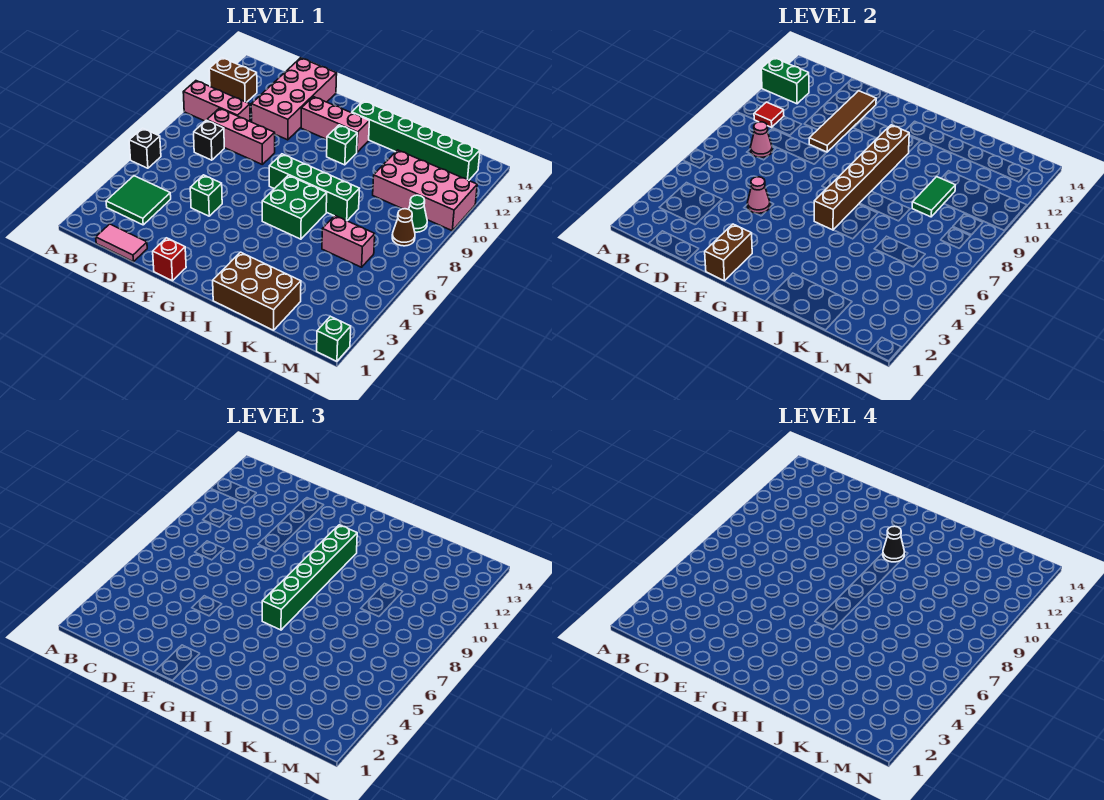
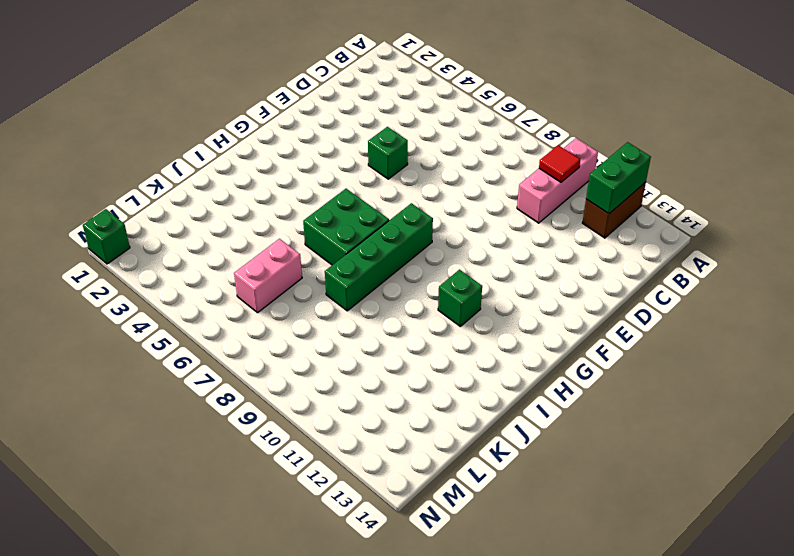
none -> black 1x1 brick [129,128,161,168]
none -> green 2x2 tile [106,176,171,225]
none -> pink 1x2 tile [96,224,147,262]
none -> black 1x1 brick [194,120,224,160]

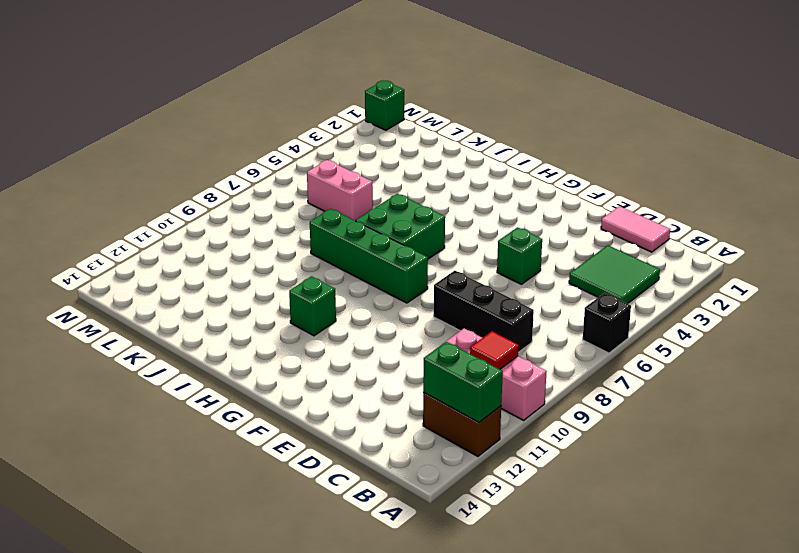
black 1x3 brick [434,271,534,352] -> black 1x1 brick [194,120,224,160]
none -> pink 1x3 brick [207,108,275,164]
none -> pink 2x4 brick [251,58,337,140]
none -> red 1x1 brick [153,238,186,281]
none -> pink 1x3 brick [301,97,369,152]

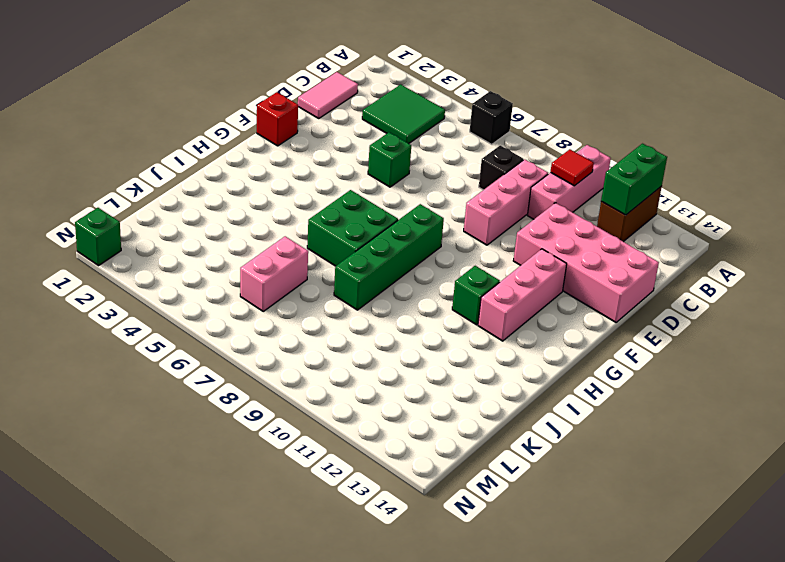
none -> green 1x6 brick [352,101,480,181]
none -> brown 2x3 brick [213,252,301,330]
none -> pink 2x4 brick [373,150,477,231]
none -> brown 1x1 cone [392,209,415,246]

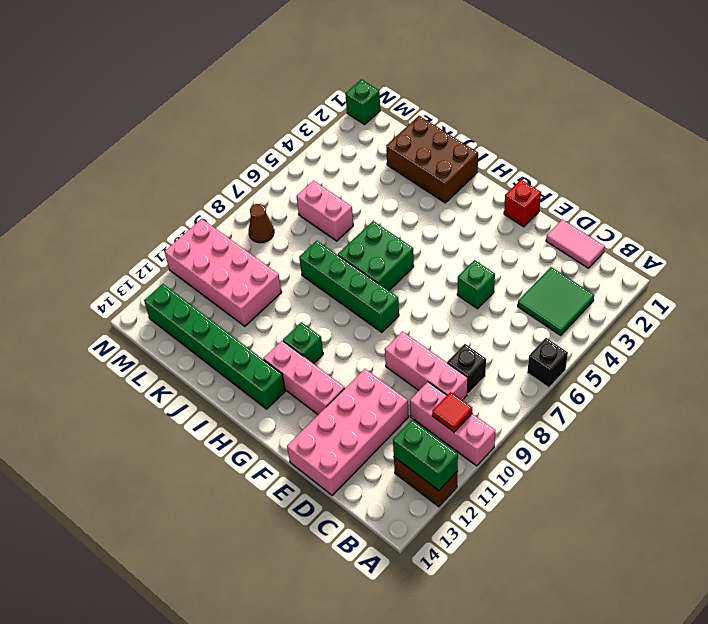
none -> green 1x1 cone [409,195,427,232]
none -> pink 1x1 cone [750,122,772,157]
none -> pink 1x1 cone [748,177,770,213]
none -> brown 1x4 tile [809,91,876,152]

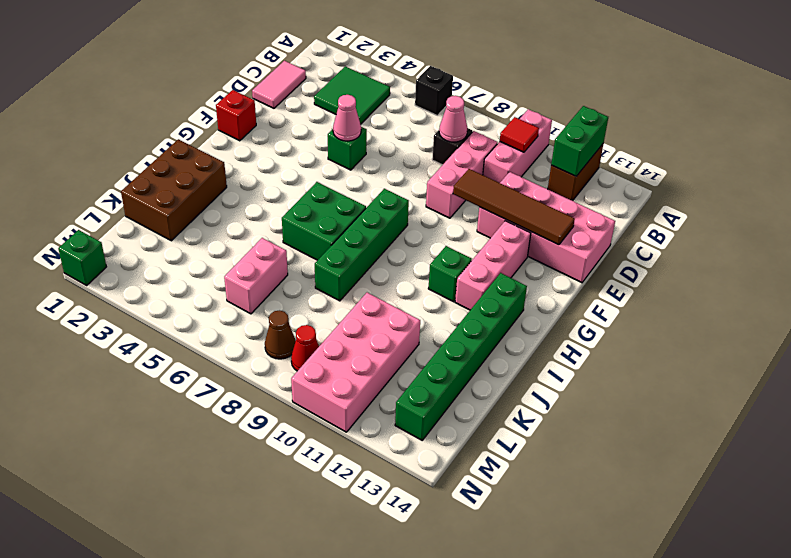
red 1x1 cone [291,325,319,371] -> green 1x1 cone [409,195,427,232]
none -> brown 1x2 brick [705,224,752,281]
none -> brown 1x6 brick [814,125,909,230]
none -> green 1x2 tile [912,177,955,217]
none -> green 1x6 brick [262,525,357,630]

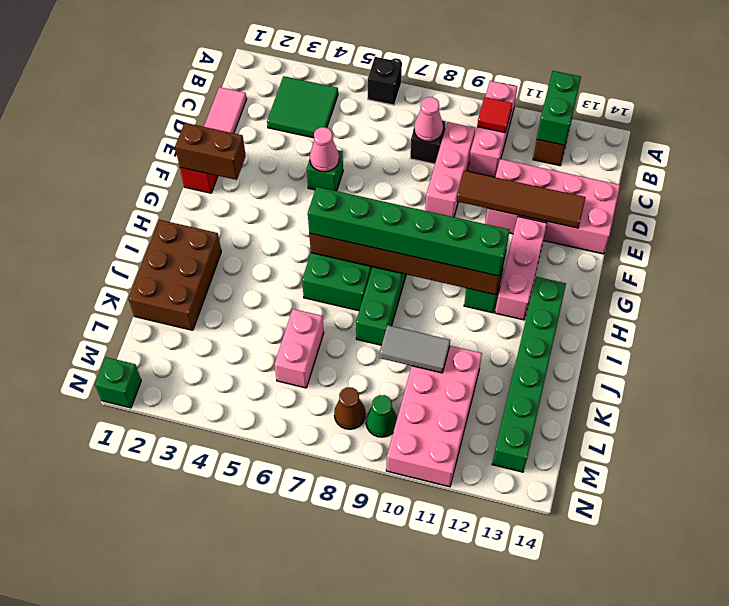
grey 1x2 tile [379,325,450,373] -> green 1x2 tile [912,177,955,217]
none -> black 1x1 cone [883,526,905,562]

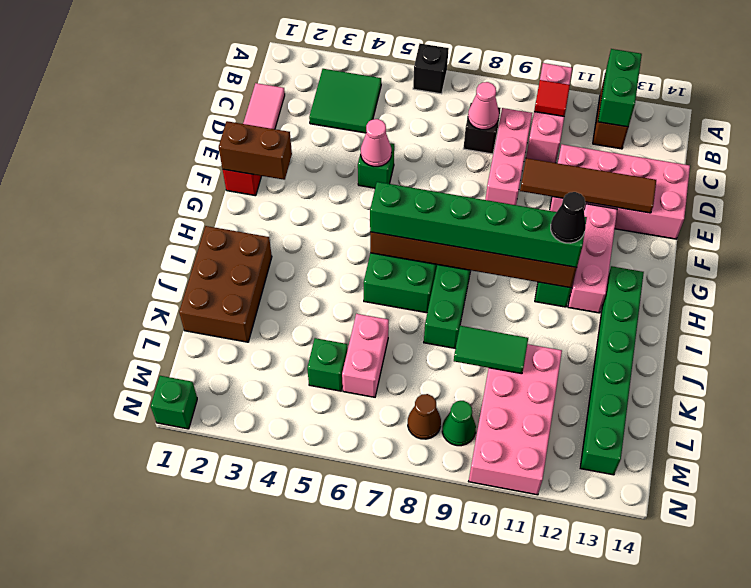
green 1x1 brick [307,338,348,391] -> none

